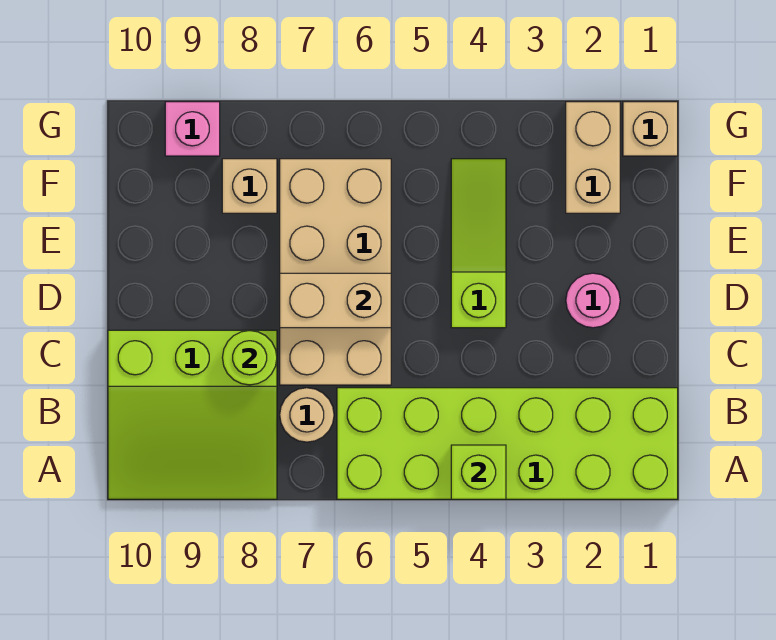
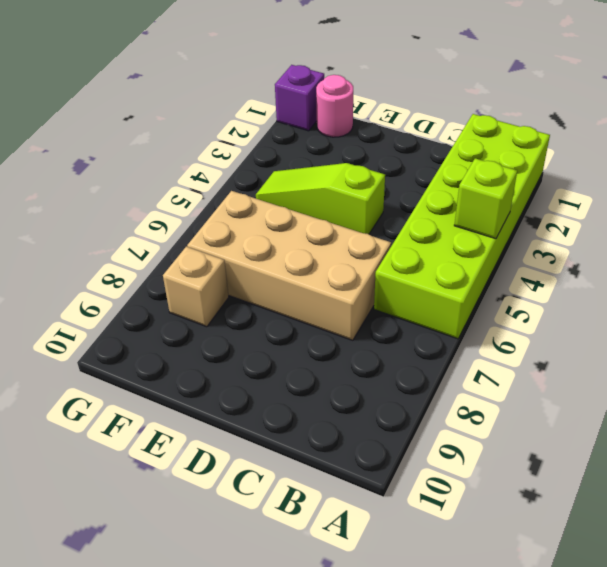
pink 1x1 round brick [316,75,353,137] -> pink 1x1 round brick moved to [566,273,620,328]
purple 1x1 brick [275,65,324,131] -> tan 1x1 brick [623,102,678,156]
none -> lime 3x3 slope [108,330,277,499]
none -> tan 1x1 round brick [280,388,334,442]
none -> tan 1x2 brick [566,102,620,213]

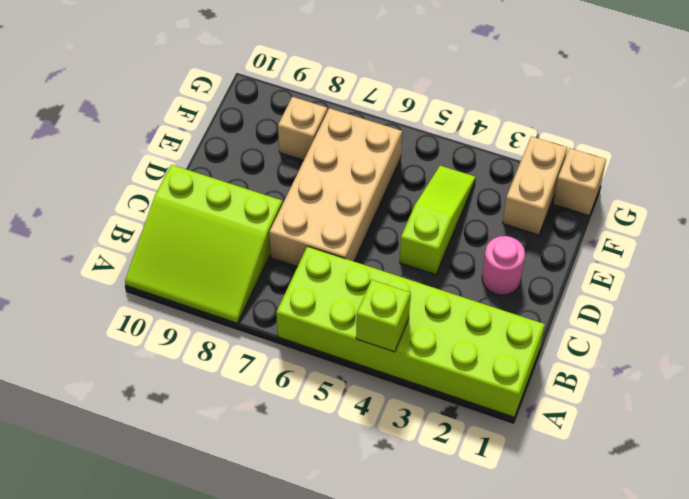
none -> tan 1x1 round brick [280,388,334,442]
none -> pink 1x1 brick [165,102,220,156]
none -> lime 1x1 round brick [222,330,277,385]

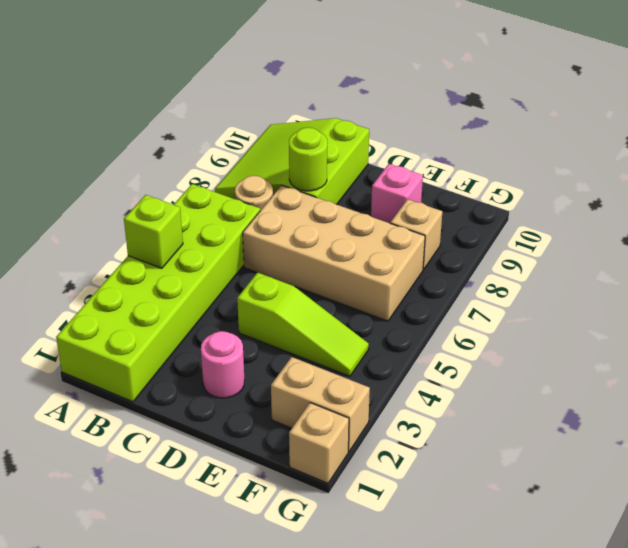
pink 1x1 brick [371,164,423,223] -> pink 1x1 brick moved to [165,102,220,156]
none -> tan 1x2 brick [280,273,391,328]

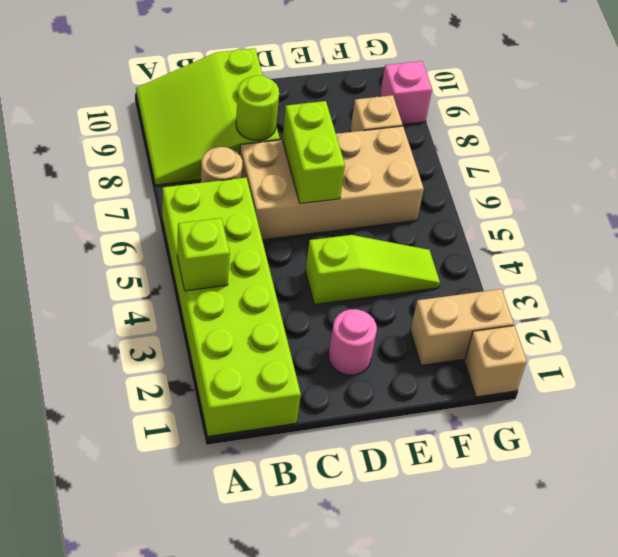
lime 1x2 brick [282,101,345,204] -> tan 1x2 brick [280,273,391,328]

